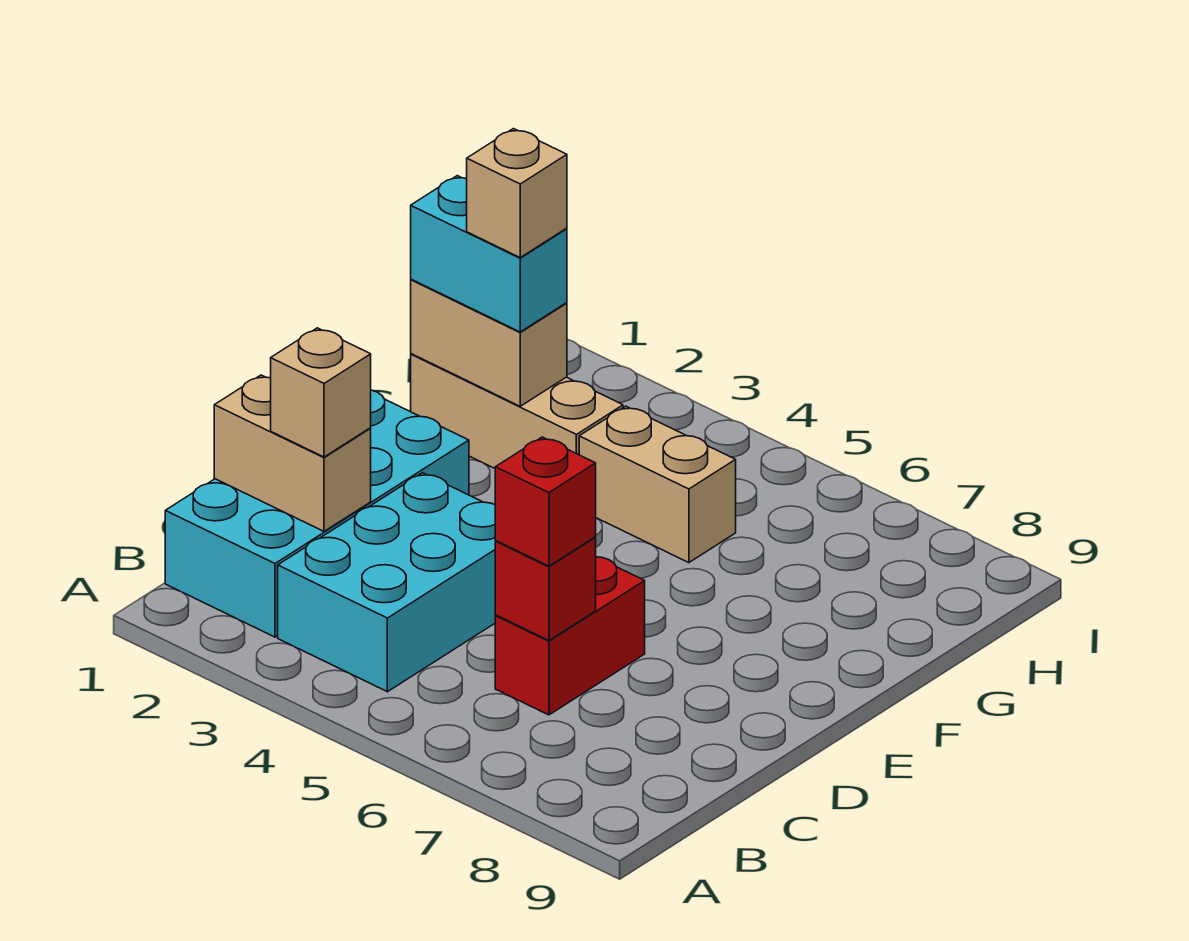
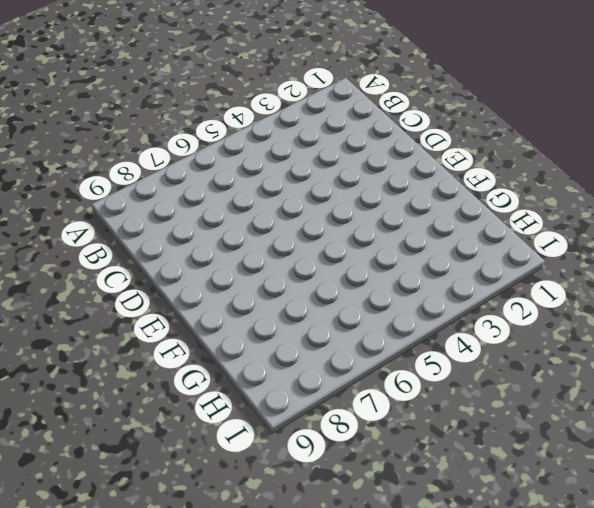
none -> cyan 2x4 brick [165,390,469,637]
none -> cyan 2x3 brick [278,473,496,692]
none -> red 1x2 brick [495,557,645,715]

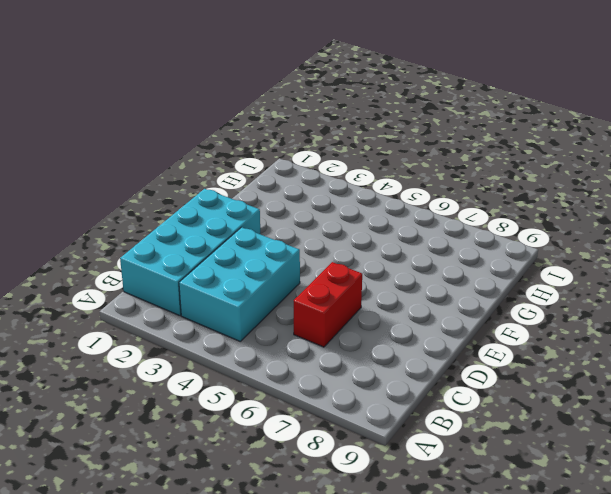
none -> tan 1x3 brick [411,354,623,468]
none -> tan 1x2 brick [579,406,736,563]
none -> tan 1x2 brick [214,375,371,531]

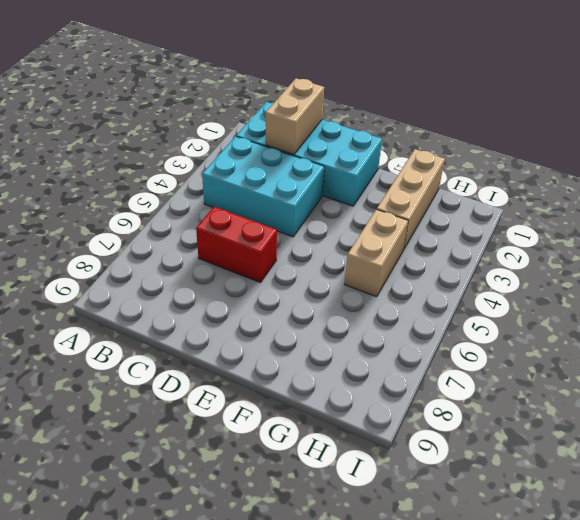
none -> red 1x1 brick [495,537,596,641]
none -> tan 1x2 brick [411,279,567,406]
none -> tan 1x1 brick [271,328,371,457]

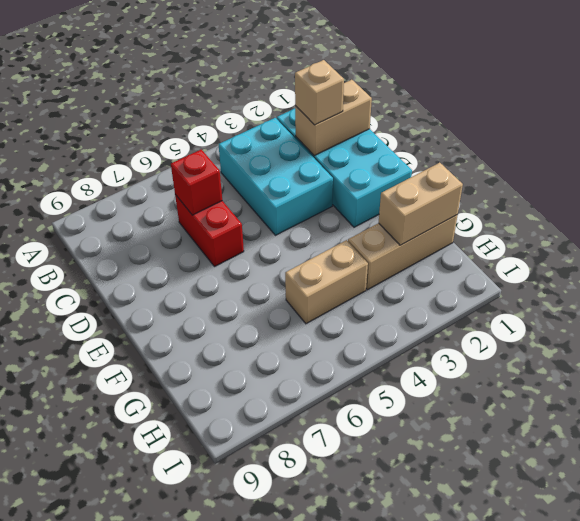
none -> red 1x1 brick [495,437,596,566]
none -> cyan 1x2 brick [411,176,567,332]
none -> tan 1x1 brick [467,129,567,257]

